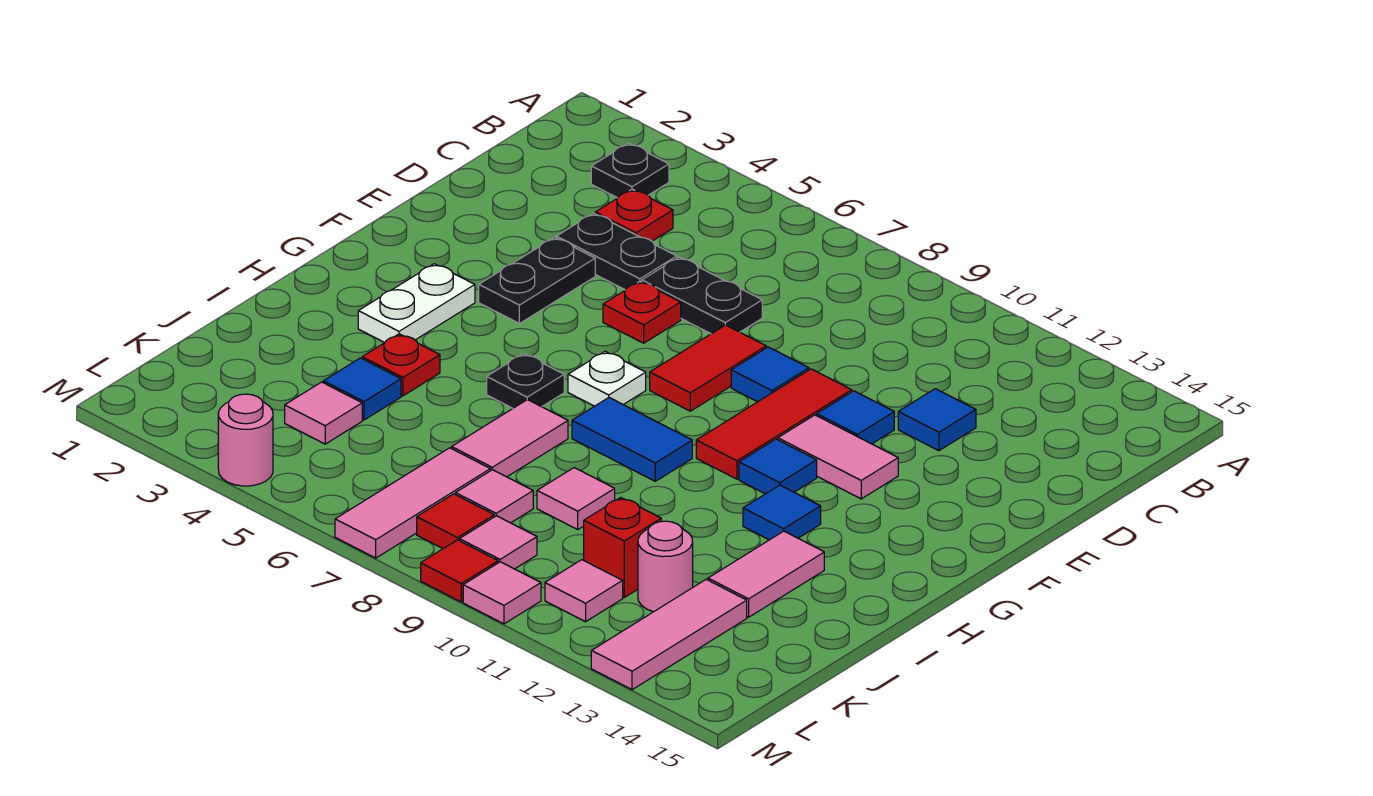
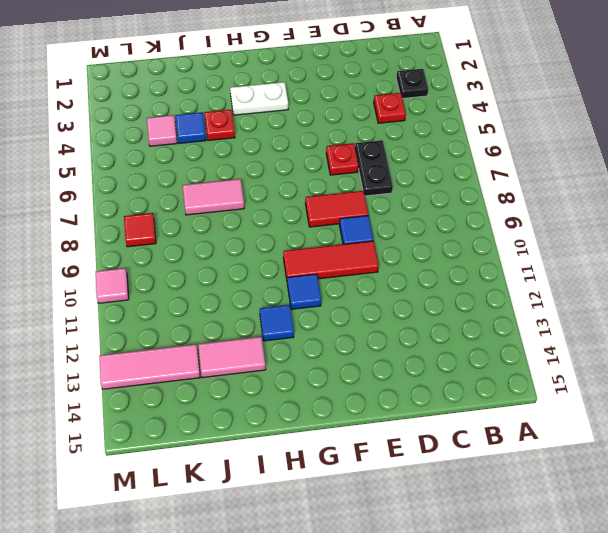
none -> black 1x2 plate [556,213,677,290]
none -> blue 1x1 tile [898,389,976,451]
none -> black 1x2 plate [479,237,595,323]
none -> blue 1x1 tile [817,391,894,444]

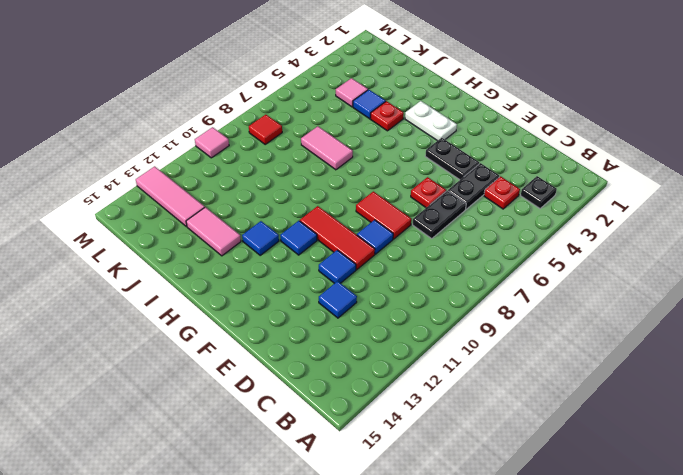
none -> pink 1x2 tile [778,415,898,499]
none -> white 1x1 plate [568,351,646,406]
none -> black 1x1 plate [487,354,564,408]
none -> blue 1x2 tile [572,398,692,481]

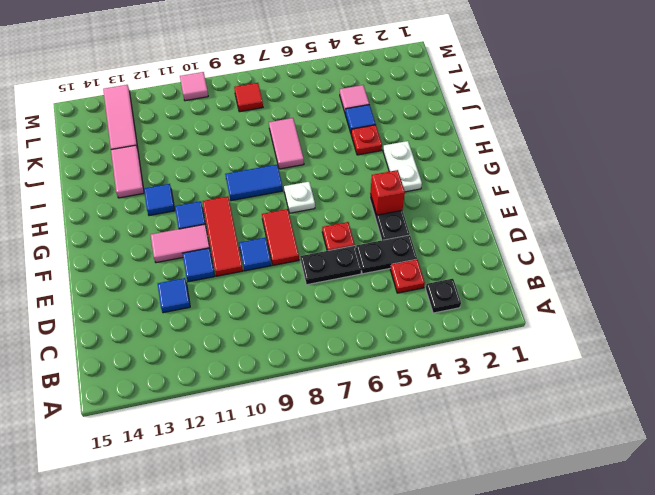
red 1x1 brick [370,170,405,215] -> red 1x1 brick moved to [584,497,661,597]
none -> black 1x1 plate [487,354,564,408]
none -> pink 1x1 tile [537,468,615,529]
none -> pink 1x3 tile [335,448,490,558]
none -> pink 1x1 tile [456,470,533,523]

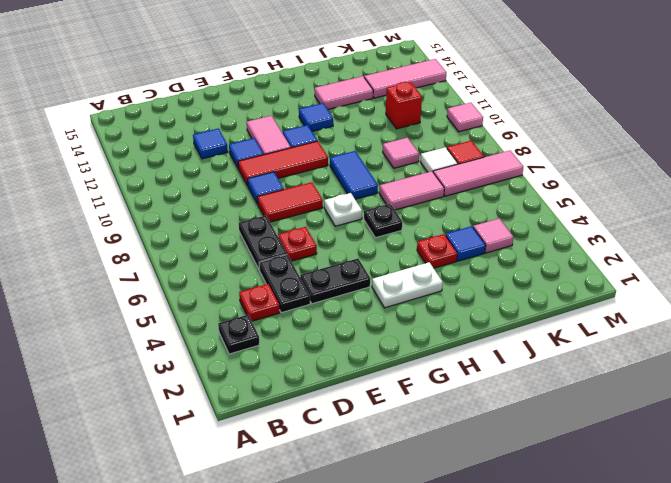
white 1x1 tile [421,147,458,172] -> pink 1x1 tile [456,470,533,523]
none -> pink 1x1 round brick [638,521,693,612]
none -> pink 1x1 tile [459,516,537,569]
none -> pink 1x1 tile [545,560,623,622]
none -> pink 1x1 round brick [218,394,273,486]

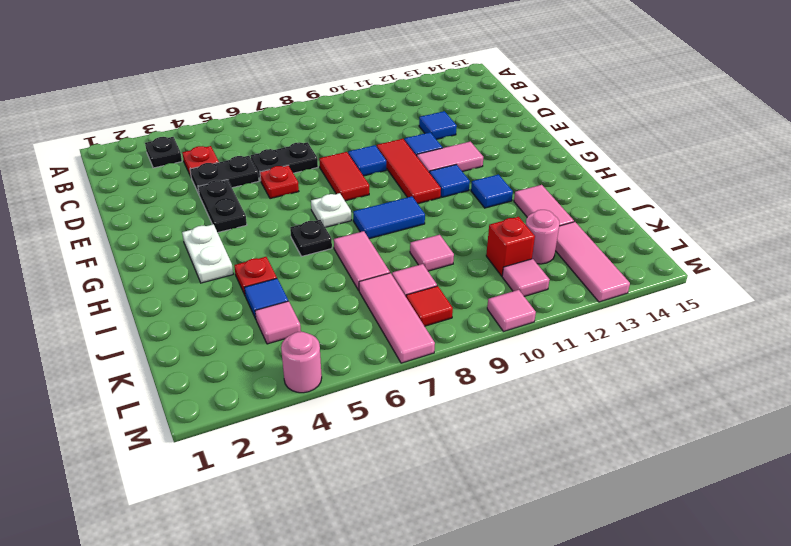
none -> pink 1x1 tile [459,516,537,569]
none -> red 1x1 tile [421,540,498,602]

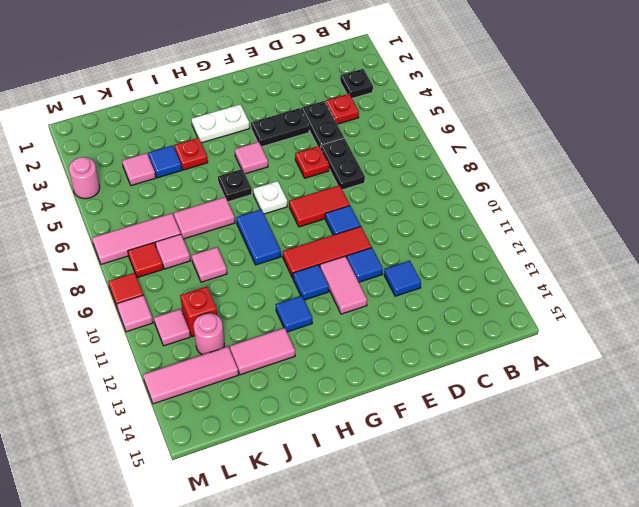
pink 1x1 tile [235,142,268,174] -> pink 1x1 tile moved to [459,516,537,569]

